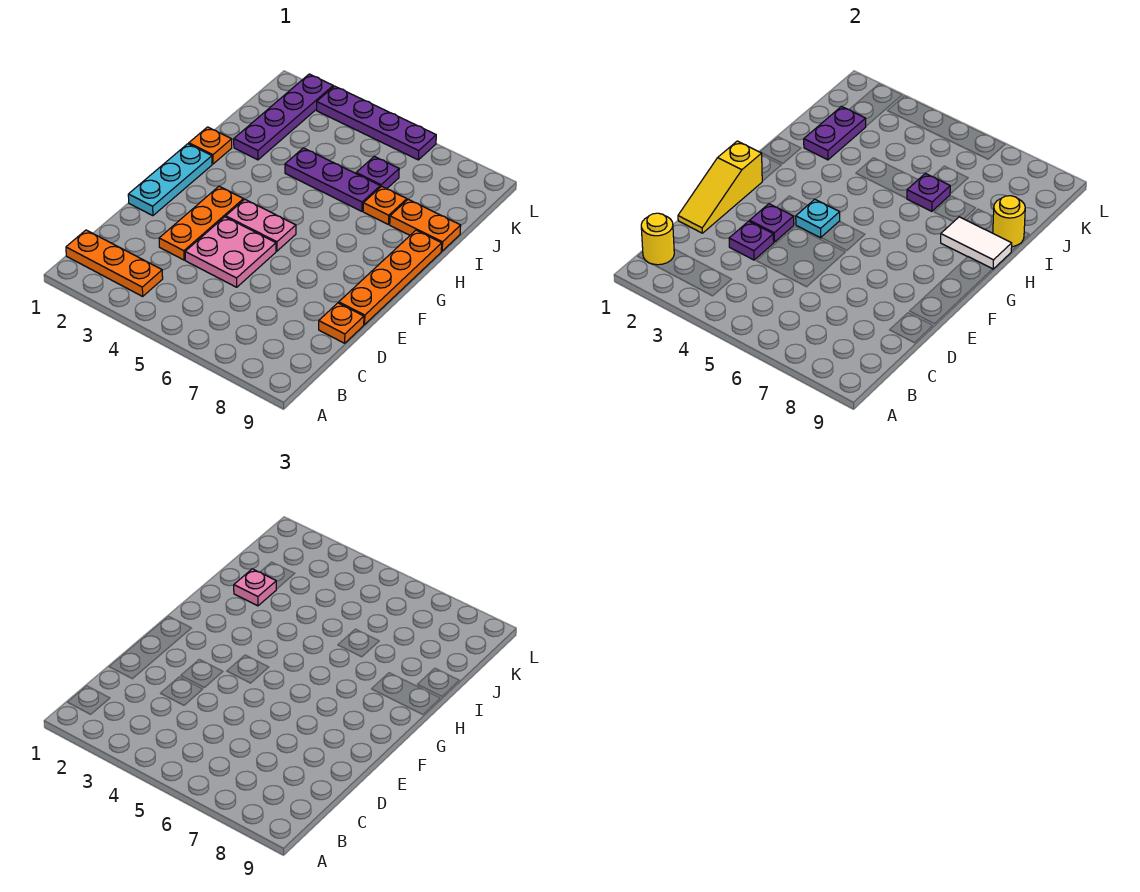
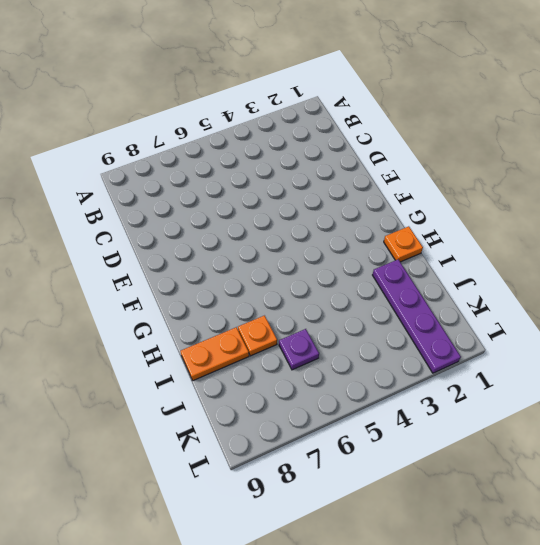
none -> orange 1x3 plate [66,230,163,296]
none -> orange 1x3 plate [159,186,244,260]
none -> pink 2x2 plate [185,217,276,287]

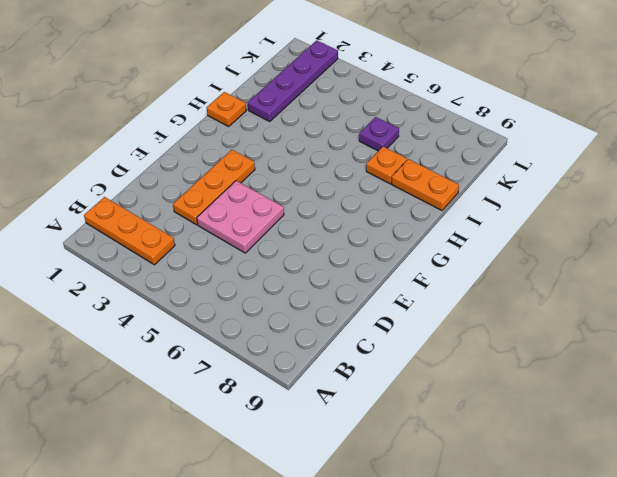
none -> orange 1x1 plate [319,303,364,343]
none -> cyan 1x3 plate [128,144,212,216]
none -> orange 1x4 plate [339,230,442,324]

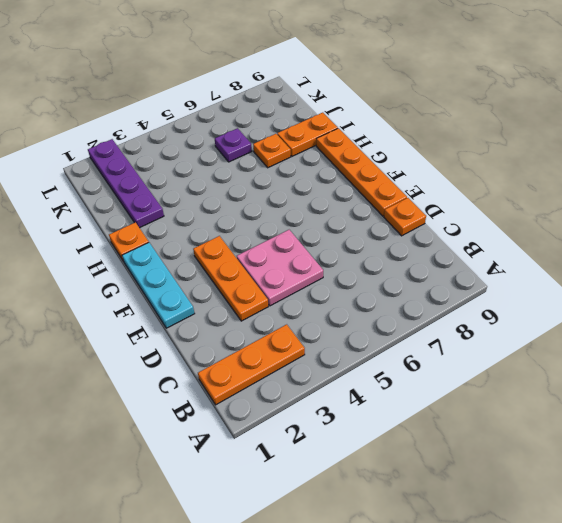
none -> pink 1x2 plate [226,199,296,251]
none -> purple 1x3 plate [285,148,380,211]
none -> purple 1x4 plate [317,86,436,160]

